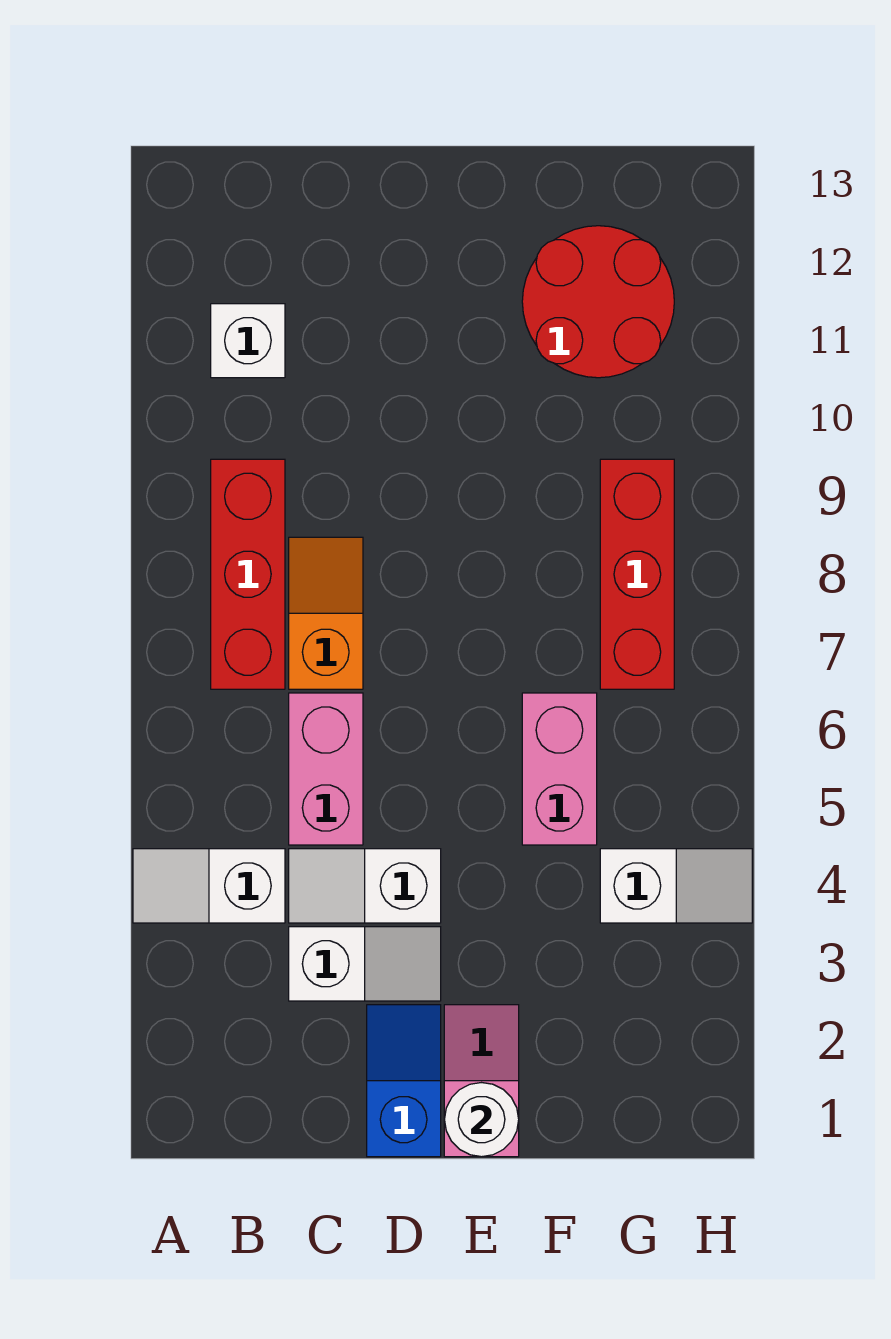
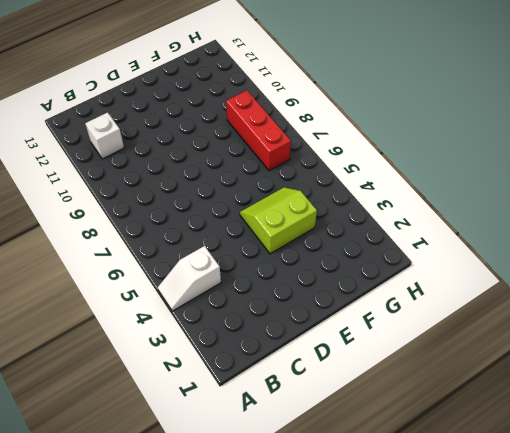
lime 2x2 slope [240,187,317,254] -> pink 1x2 brick [522,693,597,845]
none -> red 1x3 brick [211,459,285,689]
none -> white 1x2 slope [289,927,441,1001]
none -> white 1x2 slope [289,849,441,923]

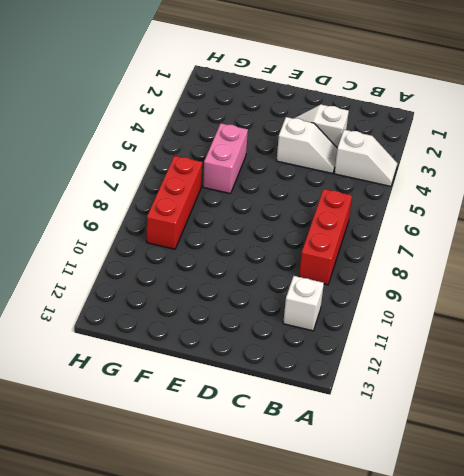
none -> pink 1x2 brick [289,693,363,845]
none -> orange 1x2 slope [289,537,363,689]
none -> blue 1x2 slope [367,1005,441,1157]

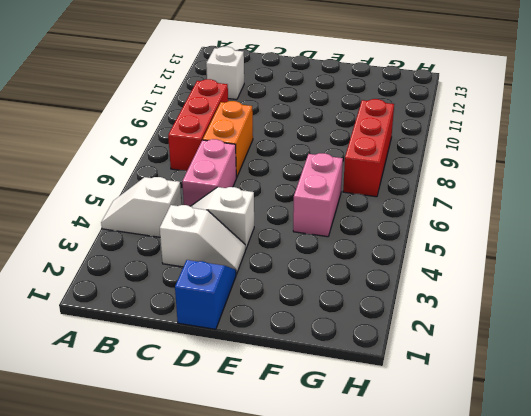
orange 1x2 brick [203,101,253,178] -> orange 1x2 slope [289,537,363,689]
none -> pink 1x2 slope [444,1005,519,1157]
none -> red 2x2 round brick [522,226,674,378]
none -> white 1x2 slope [600,849,752,923]

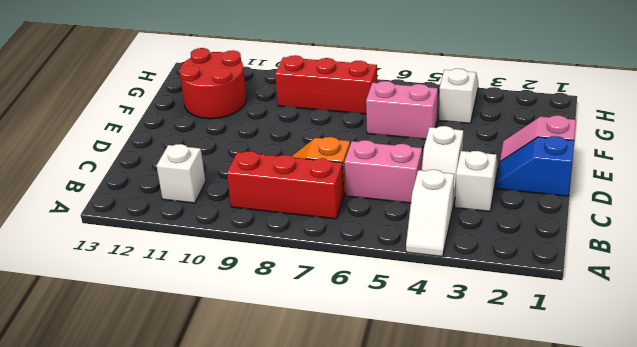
none -> white 1x1 round brick [444,1083,519,1157]

